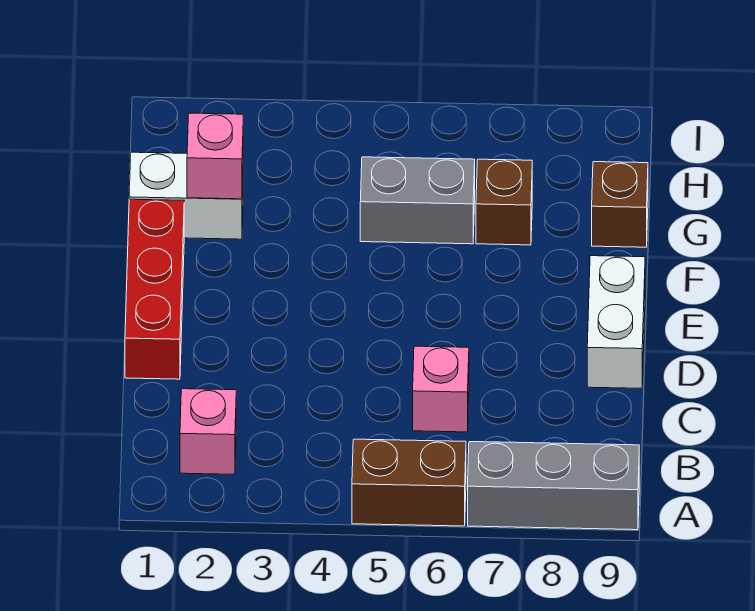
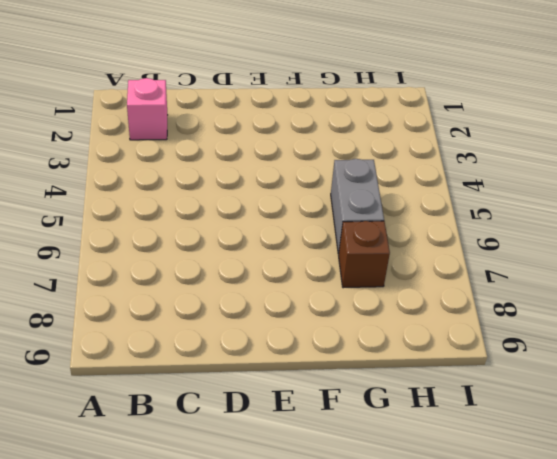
none -> brown 1x2 brick [352,439,466,526]
none -> grey 1x3 brick [468,442,639,530]

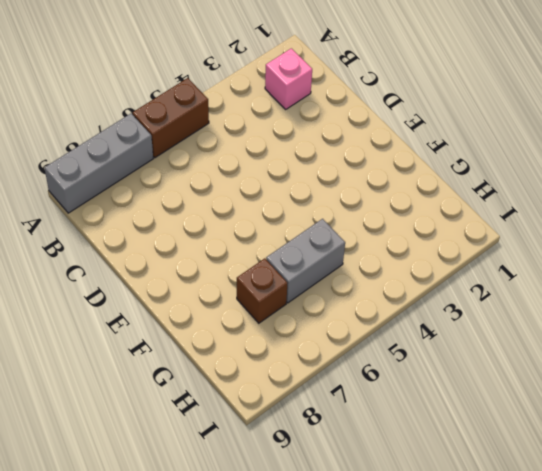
none -> pink 1x1 brick [413,346,469,432]
none -> red 1x3 brick [125,199,184,379]

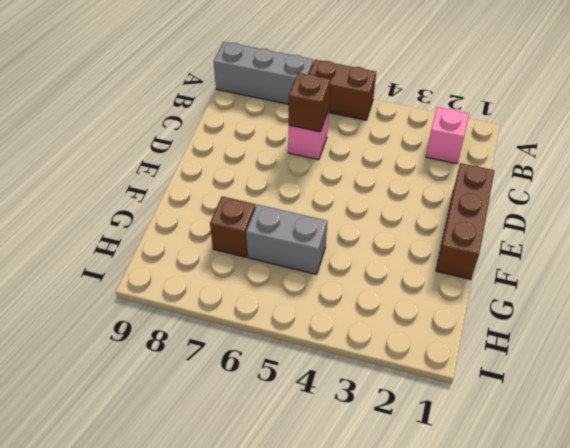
brown 1x1 brick [289,73,330,132] -> brown 1x1 brick moved to [592,162,648,247]
brown 1x3 brick [436,163,494,279] -> red 1x3 brick [125,199,184,379]
none -> white 1x2 brick [587,256,645,388]
none -> white 1x2 brick [129,152,243,239]

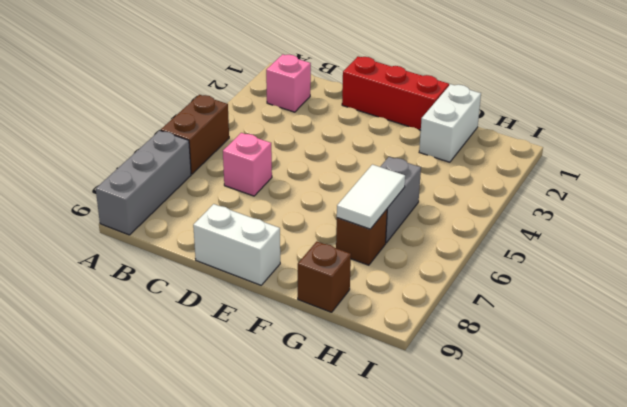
white 1x2 tile [337,164,405,229] -> none
none -> pink 1x1 brick [187,113,243,199]

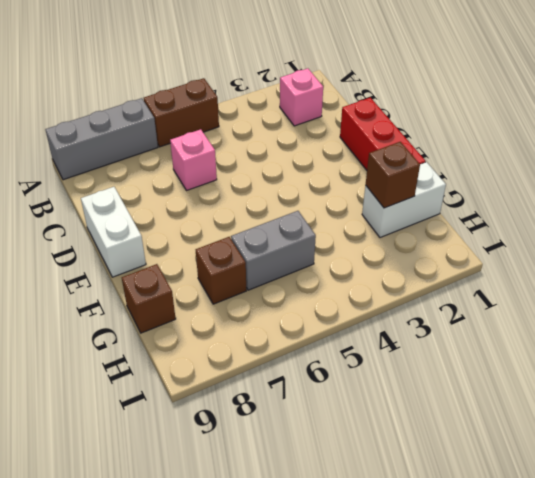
brown 1x1 brick [366,142,420,208] -> pink 1x1 brick [187,113,243,199]

